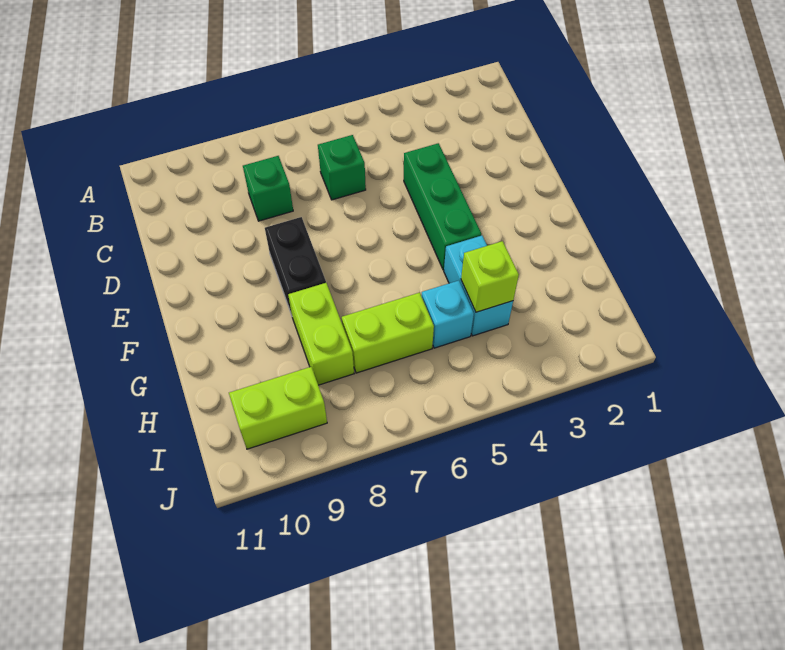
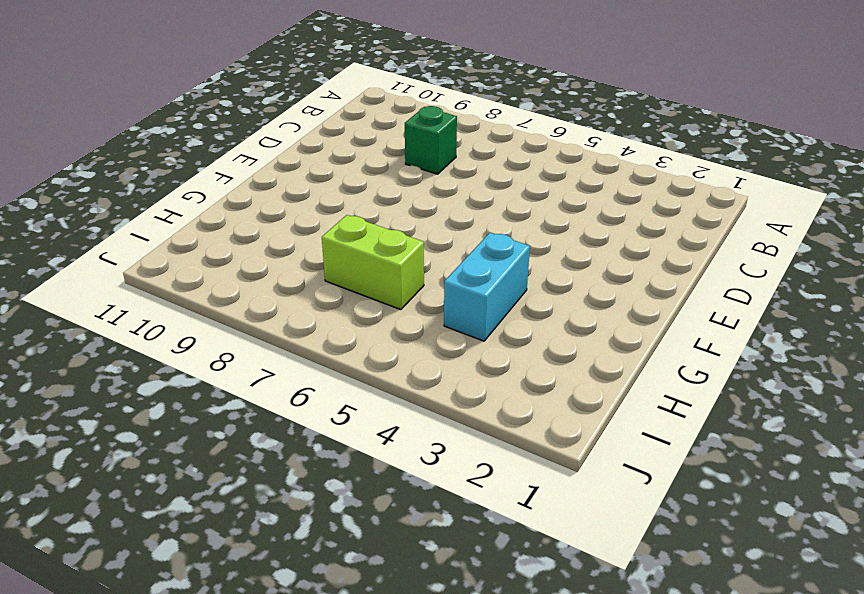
none -> green 1x1 brick [318,135,366,200]
none -> green 1x3 brick [404,143,481,270]

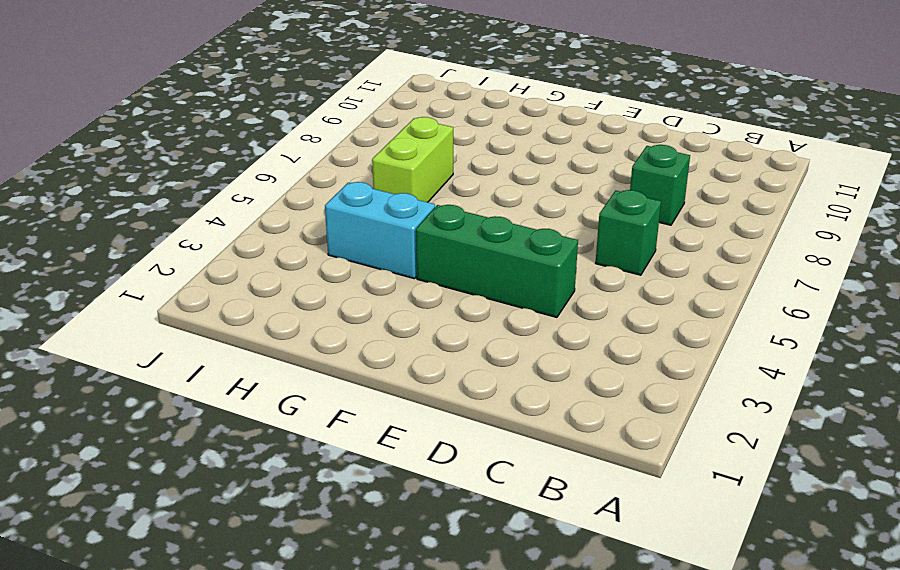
none -> black 1x2 brick [265,217,326,315]
none -> lime 1x2 brick [288,283,354,385]

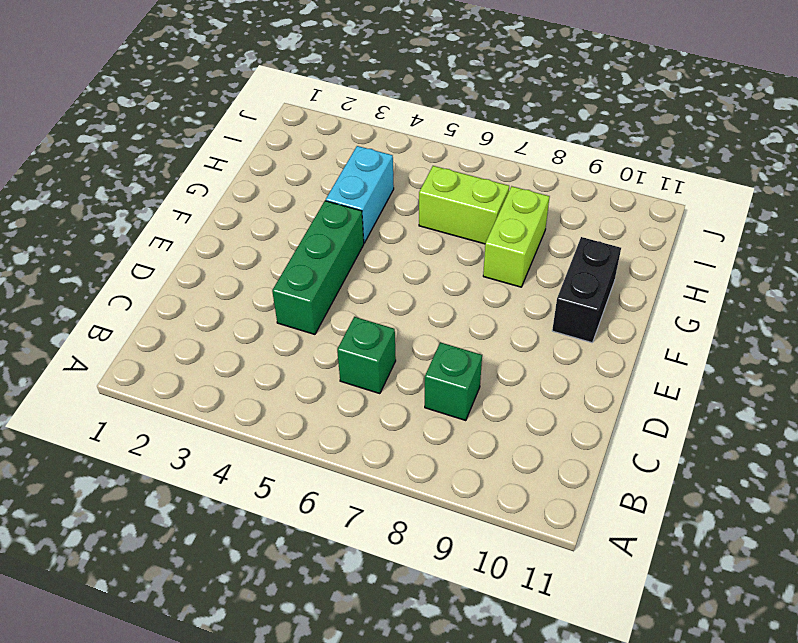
black 1x2 brick [552,237,621,343] -> black 1x2 brick moved to [265,217,326,315]
none -> cyan 1x1 brick [421,280,474,348]
none -> lime 1x2 brick [229,367,327,449]

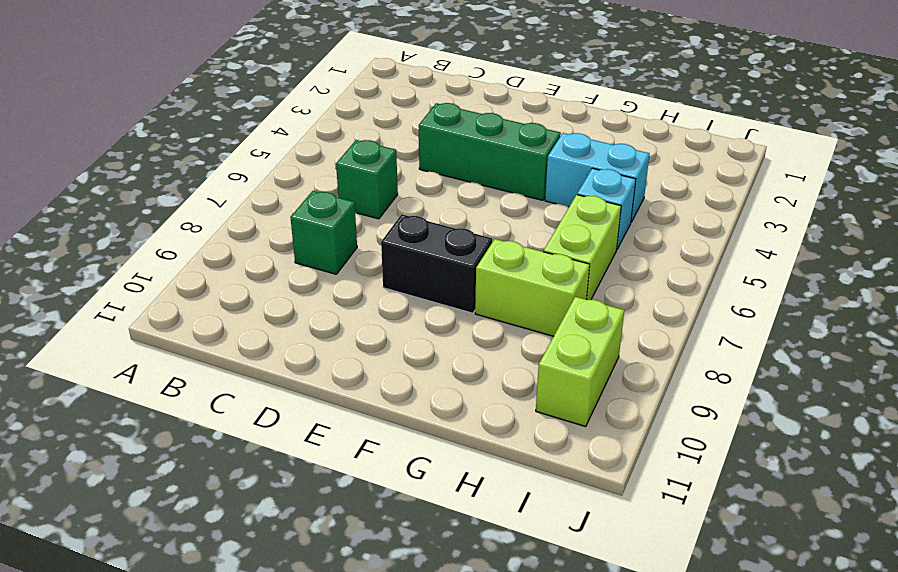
none -> lime 1x1 brick [461,241,519,312]

